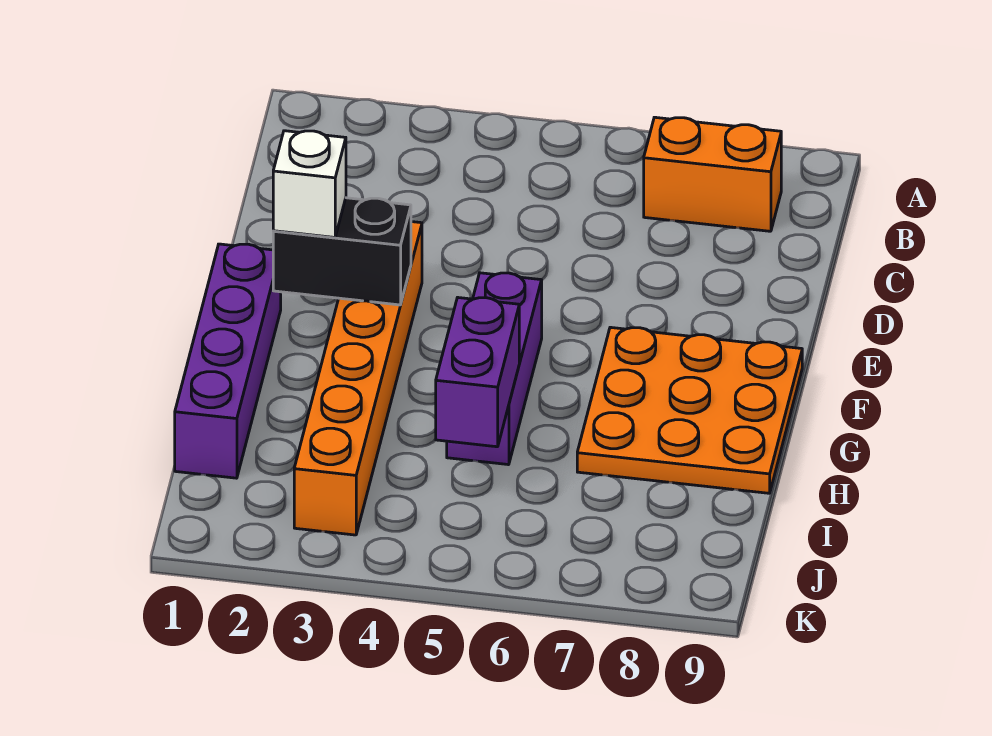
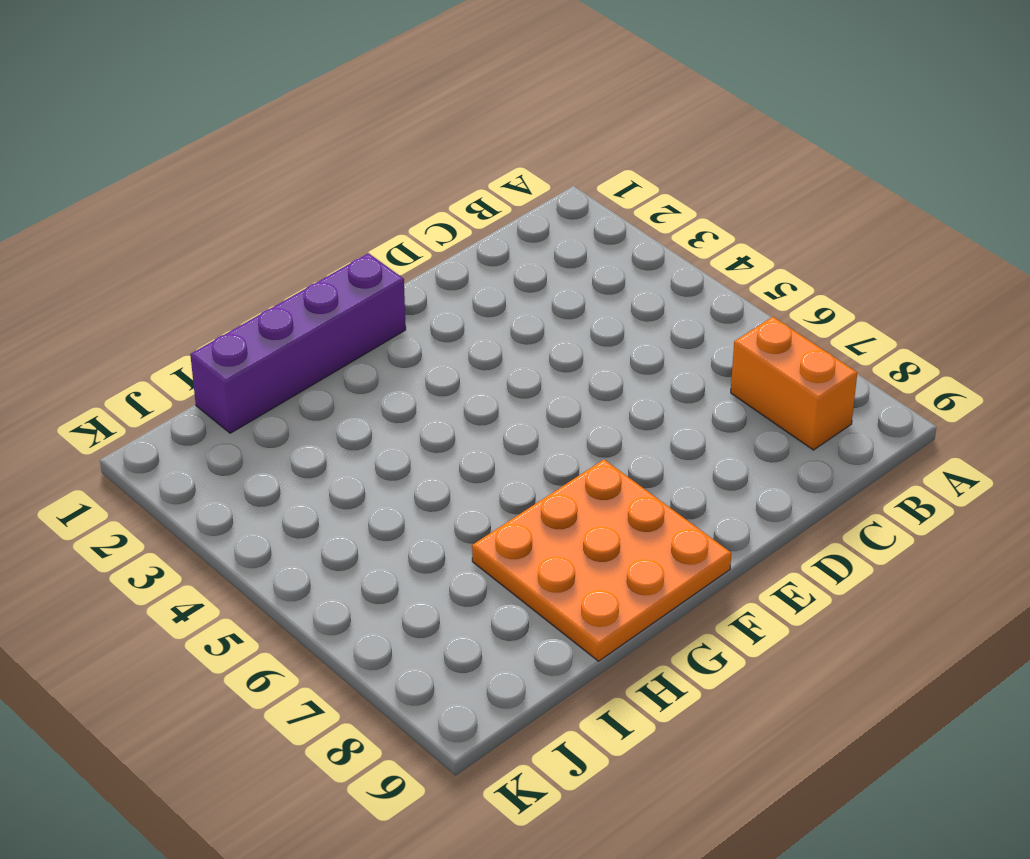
none -> orange 1x6 brick [294,222,422,535]
none -> purple 1x3 brick [447,273,542,465]

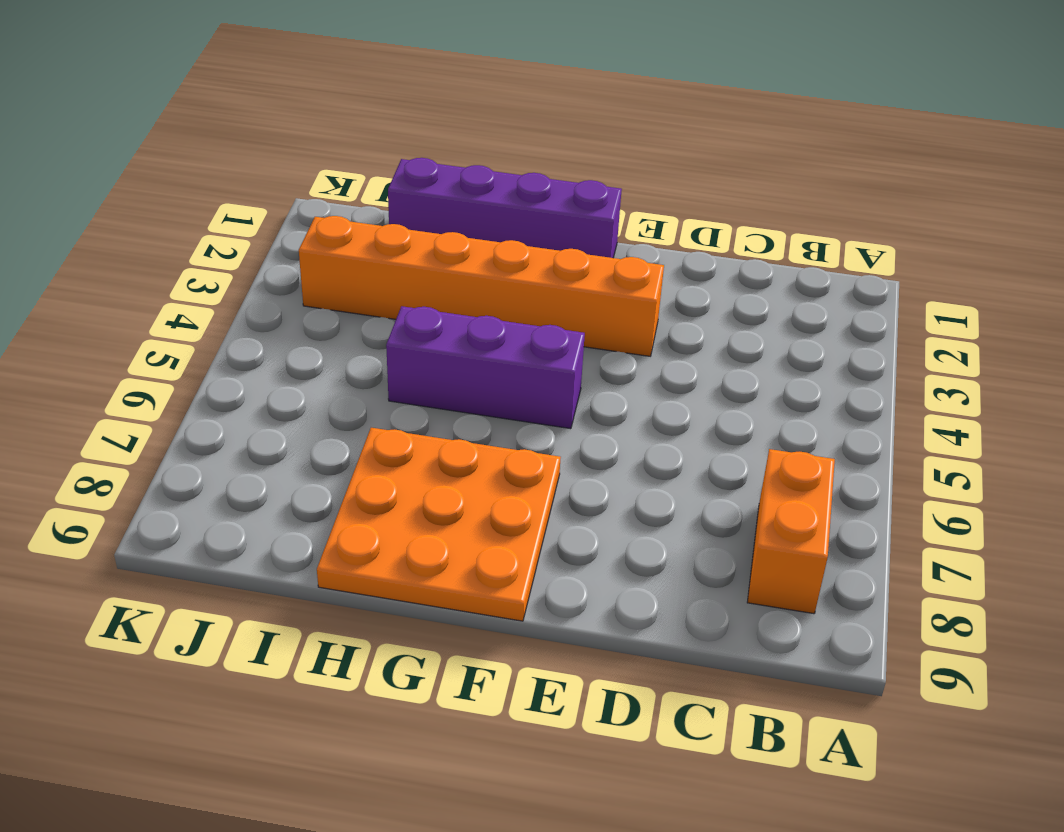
none -> black 1x2 brick [273,198,411,305]
none -> purple 1x2 brick [436,298,519,447]

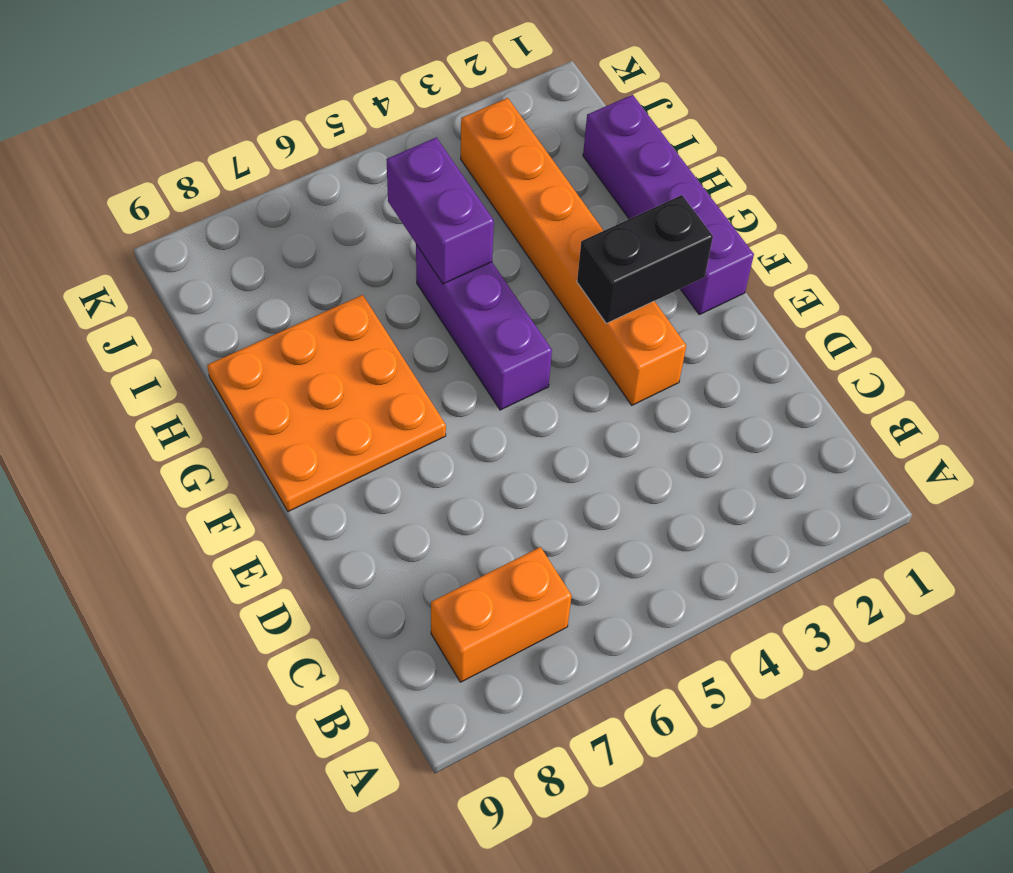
none -> white 1x1 brick [273,131,346,237]

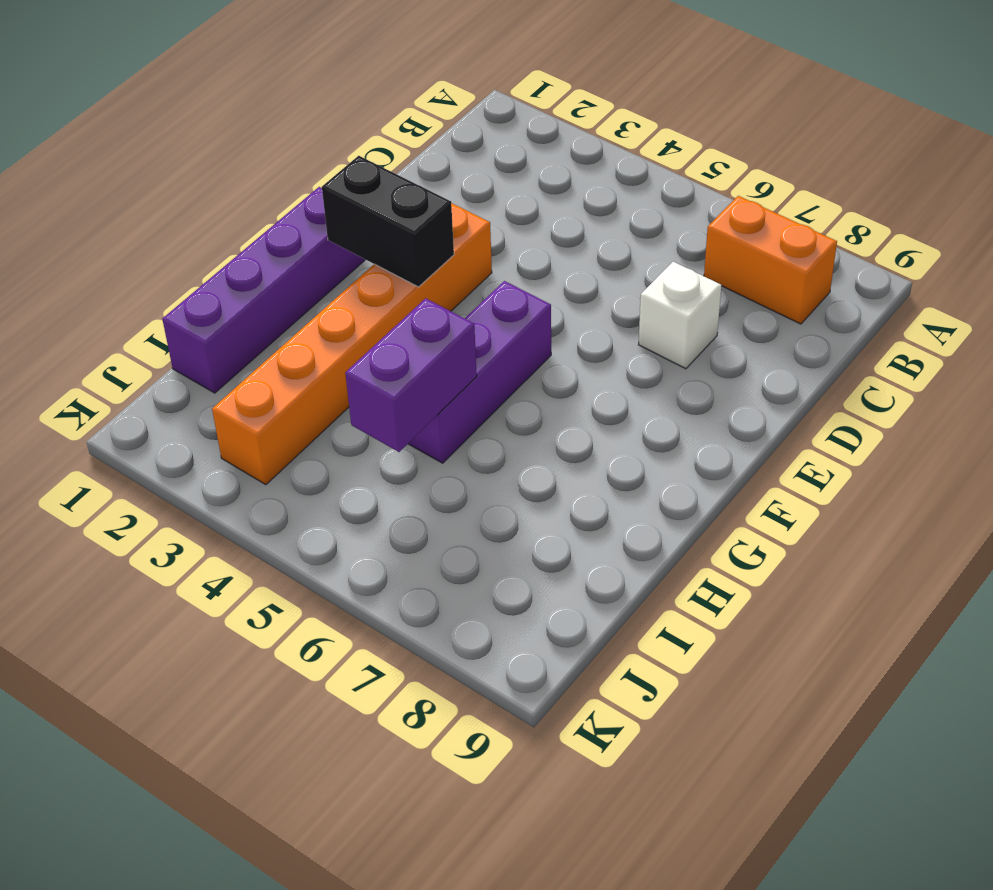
white 1x1 brick [639,262,721,369] -> white 1x1 brick moved to [273,131,346,237]
none -> orange 3x3 plate [577,327,802,493]

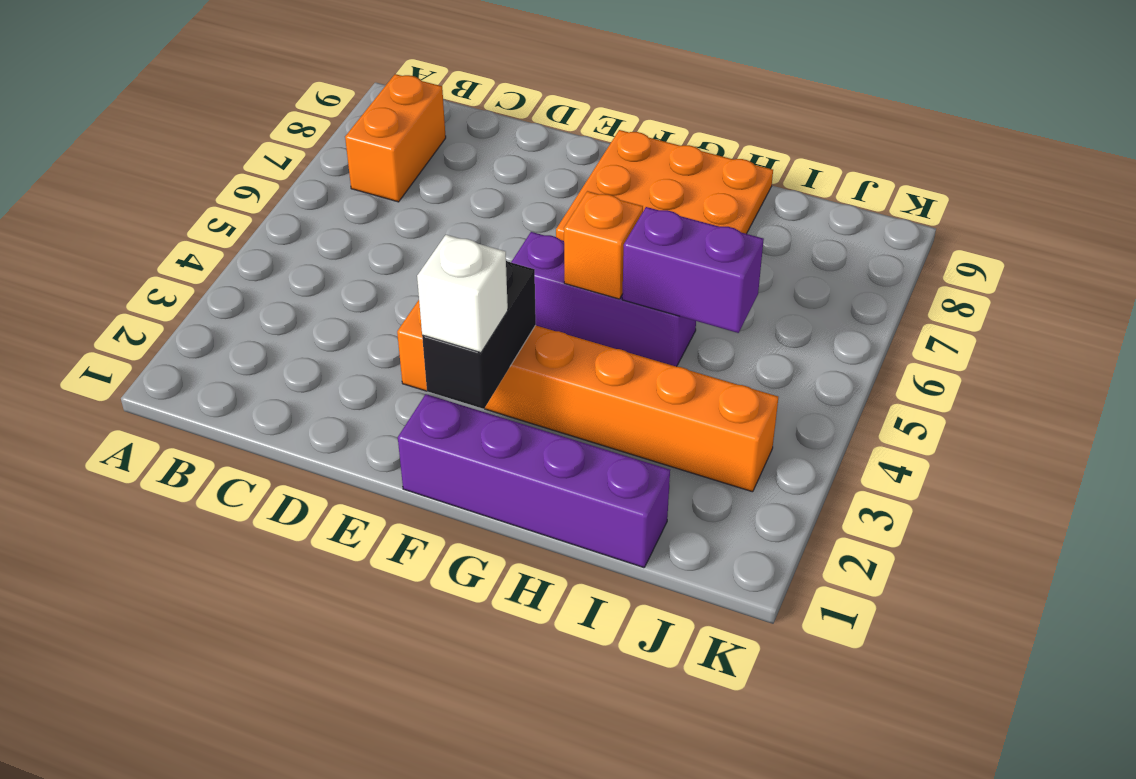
orange 1x1 brick [564,191,643,299] -> none

